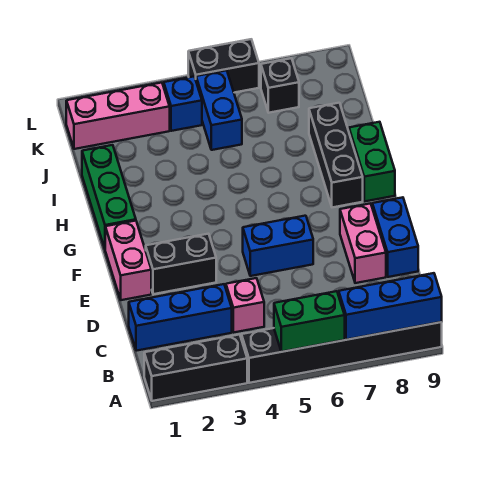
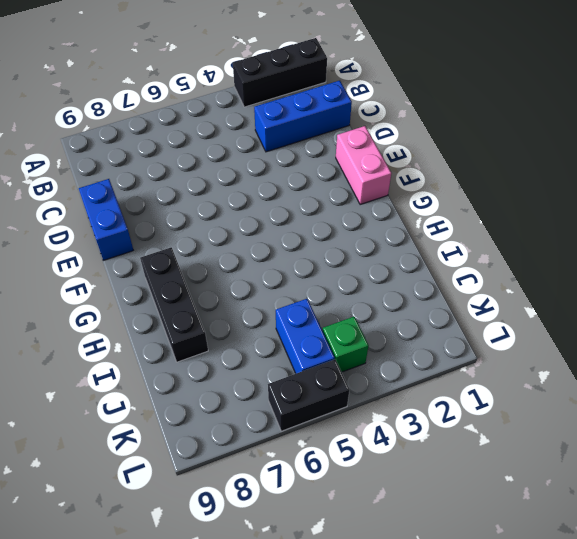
green 1x1 brick [323,317,369,372] -> blue 1x1 brick [164,77,202,131]
none -> black 1x6 brick [241,322,442,383]
none -> pink 1x1 brick [226,278,264,332]
none -> pink 1x2 brick [340,203,386,283]

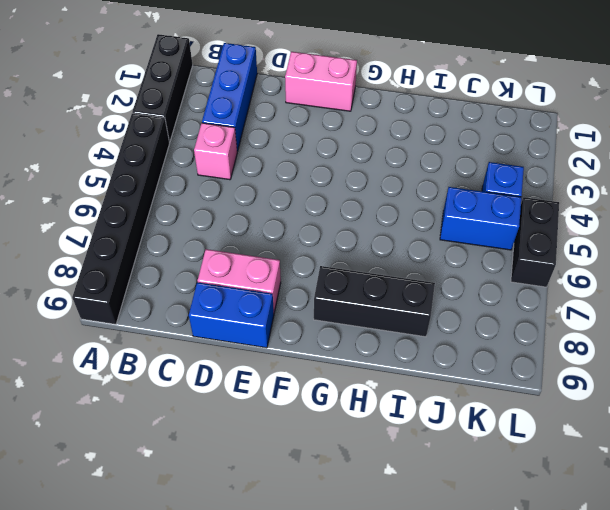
none -> black 1x2 brick [146,234,216,294]
none -> blue 1x2 brick [243,216,313,276]
none -> green 1x3 brick [82,145,136,248]

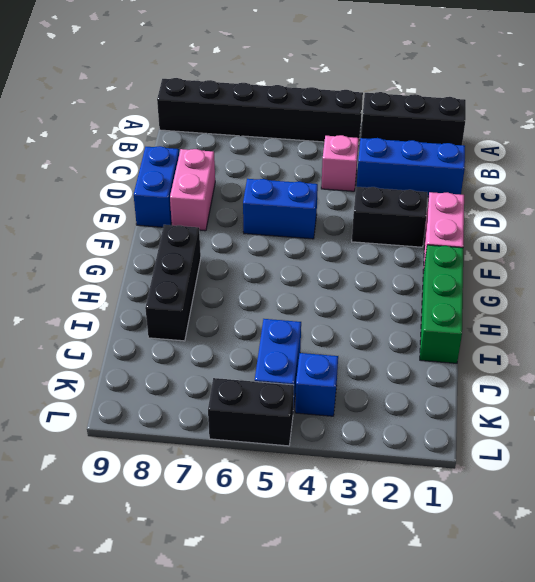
none -> green 1x2 brick [349,122,395,201]
none -> pink 1x3 brick [66,83,170,149]
none -> black 1x1 brick [261,58,299,113]

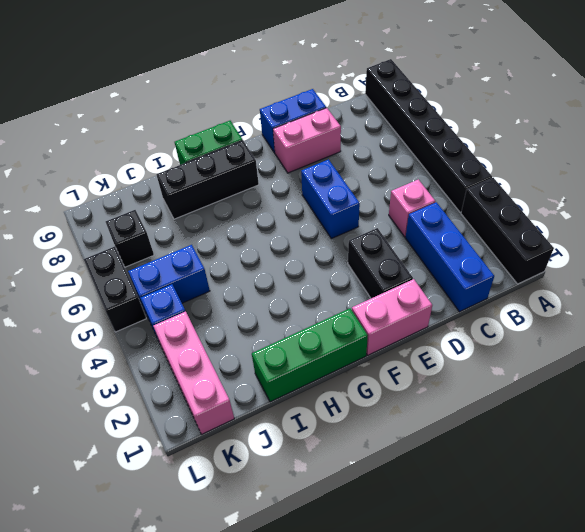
none -> green 1x2 brick [274,291,345,352]
none -> blue 1x3 brick [339,273,442,340]

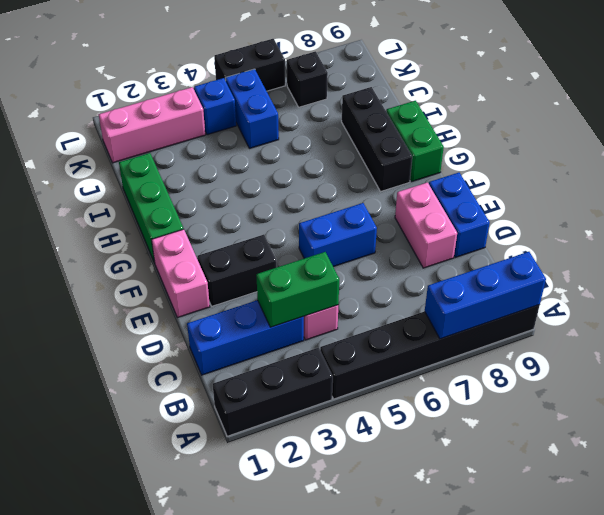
green 1x2 brick [256,252,339,327] -> green 1x2 brick moved to [274,291,345,352]

